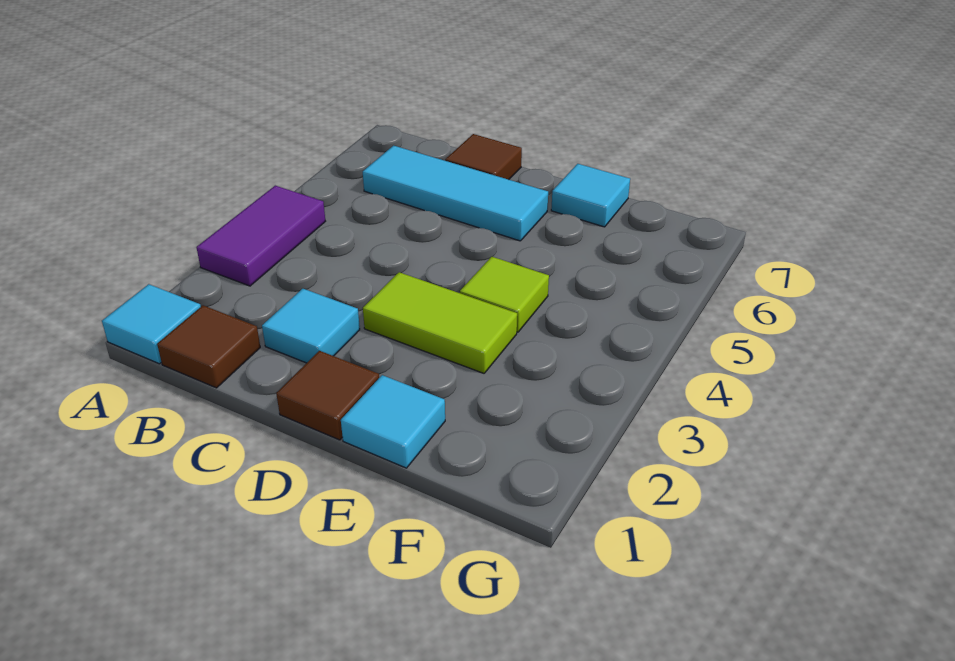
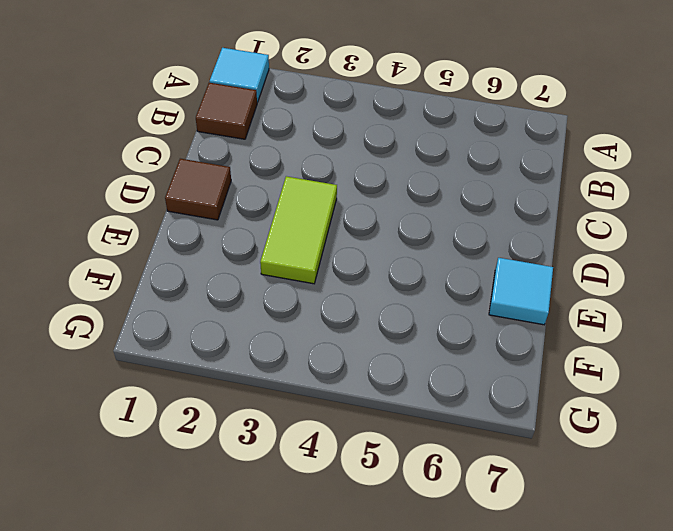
none -> purple 1x2 tile [196,186,325,286]
none -> cyan 1x3 tile [363,146,548,241]

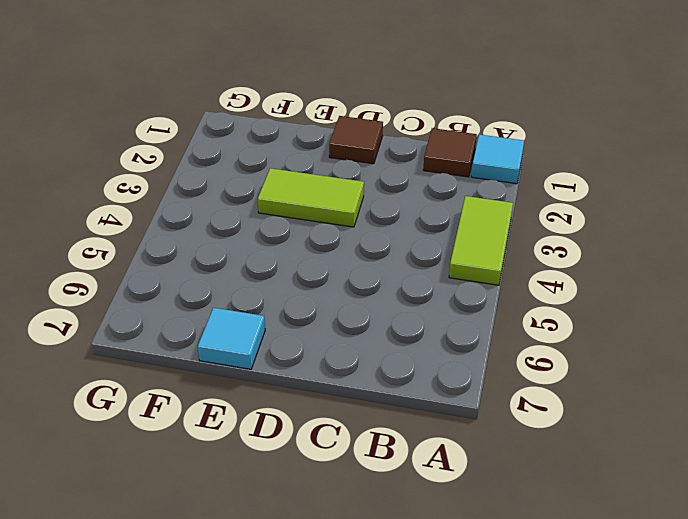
lime 1x2 tile [449,196,513,285] -> purple 1x2 tile [196,186,325,286]
none -> cyan 1x3 tile [363,146,548,241]
none -> cyan 1x1 tile [262,289,360,363]

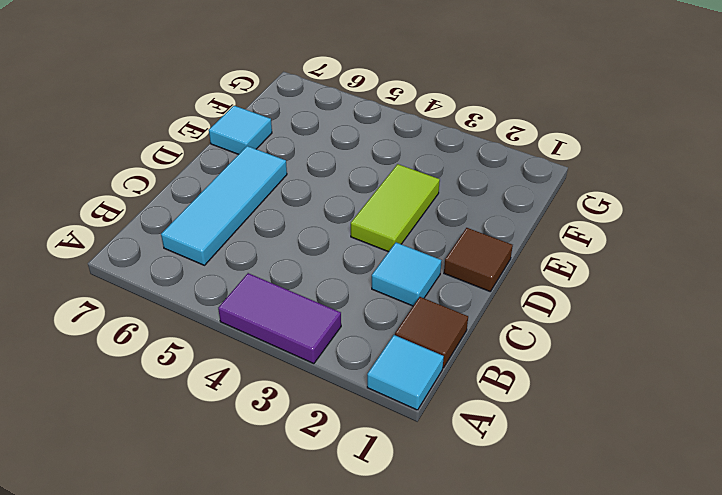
none -> brown 1x1 tile [445,134,522,180]
none -> cyan 1x1 tile [341,375,445,468]

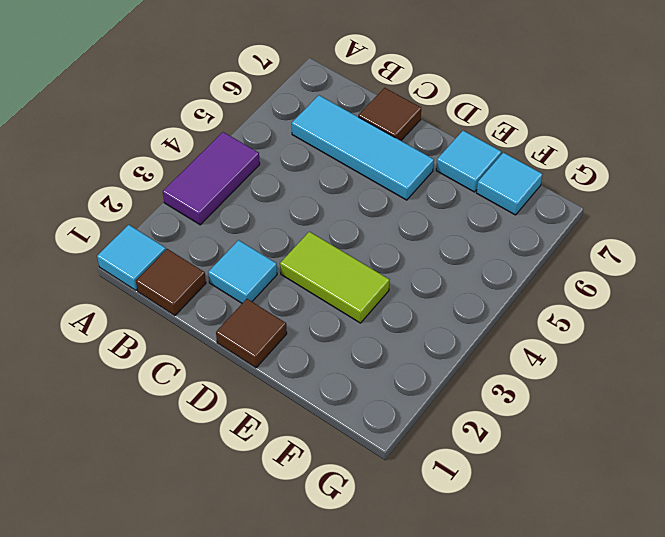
cyan 1x1 tile [477,153,542,215] -> cyan 1x1 tile moved to [341,375,445,468]
none -> lime 1x1 tile [460,257,549,332]

